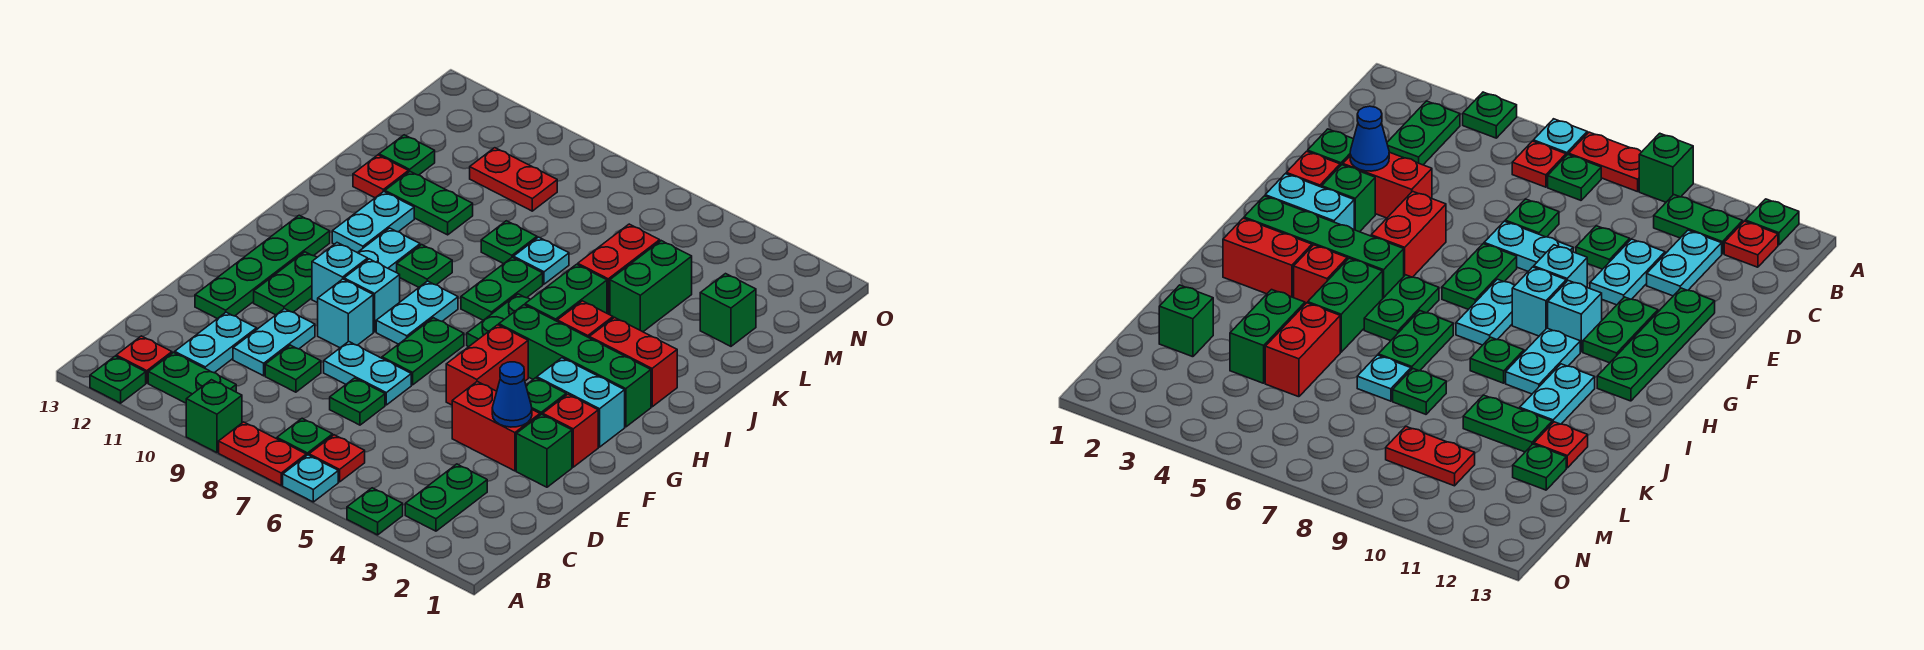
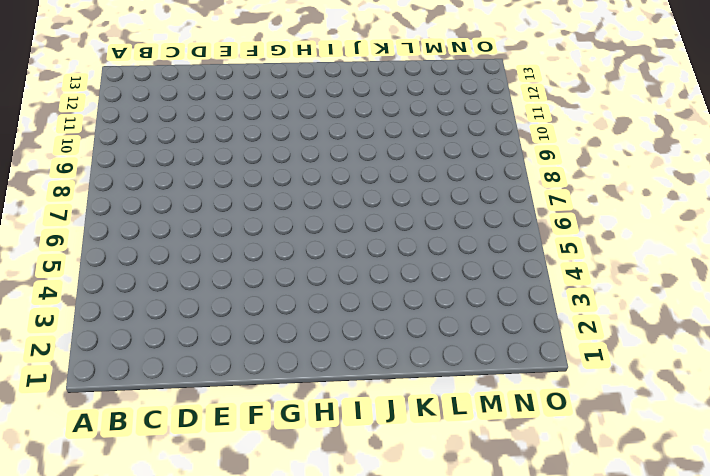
none -> green 1x1 plate [347,488,403,535]
none -> cyan 1x1 plate [283,455,338,502]
none -> red 1x2 plate [219,422,306,485]
none -> green 1x1 brick [186,380,242,453]

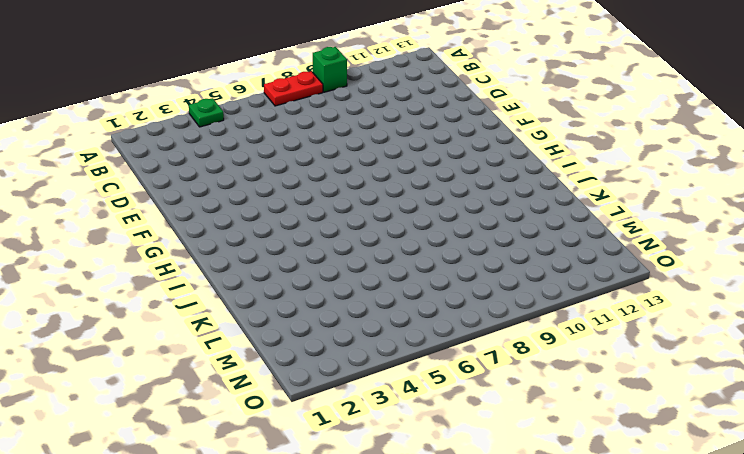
none -> cyan 1x1 plate [283,455,338,502]
none -> green 1x1 plate [90,356,146,403]
none -> green 1x2 plate [405,464,487,531]
none -> red 1x1 plate [309,435,365,482]

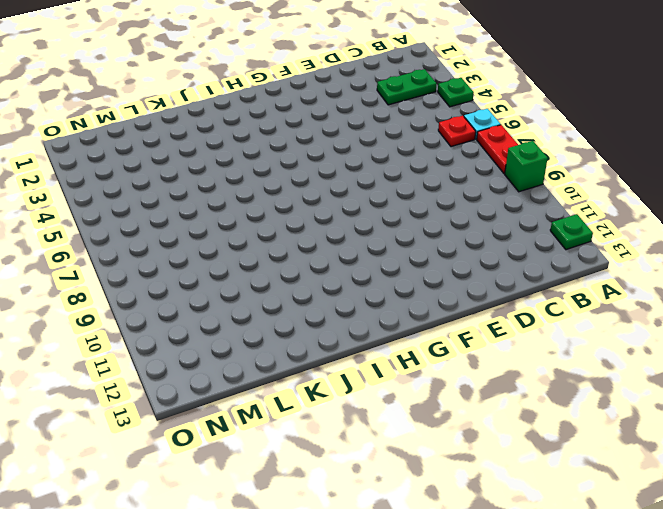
none -> green 1x1 plate [277,418,333,456]
none -> green 1x2 plate [148,353,236,403]
none -> red 1x1 plate [116,336,172,383]
none -> cyan 1x2 plate [175,312,257,373]

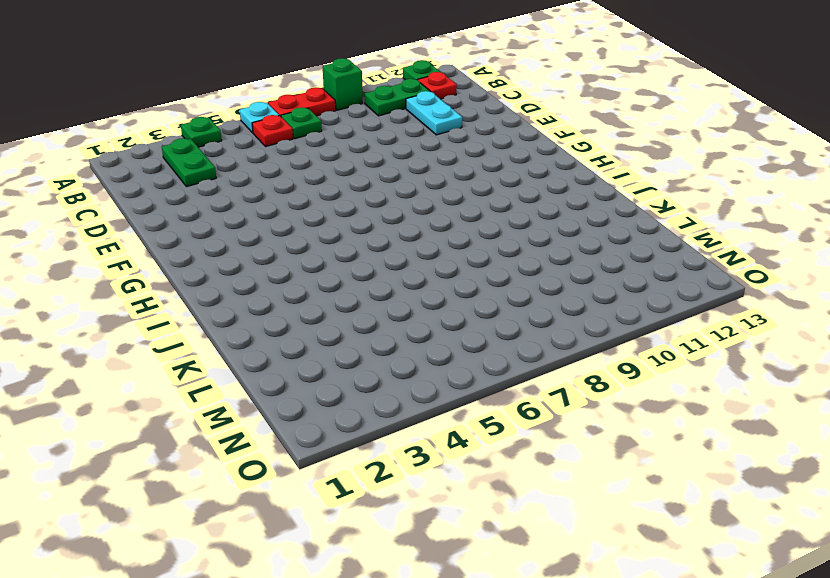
none -> green 1x1 plate [330,378,385,425]
none -> green 1x1 plate [265,345,321,392]
none -> cyan 1x2 plate [233,309,315,376]
none -> green 1x1 brick [516,414,572,487]

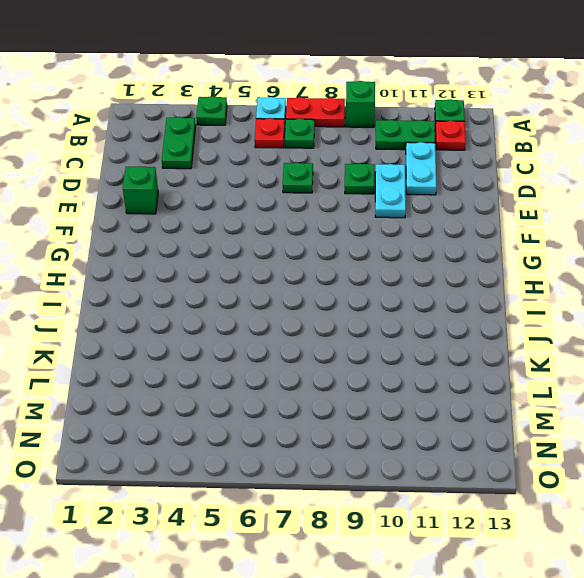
none -> red 1x2 brick [452,381,540,471]
none -> cyan 1x2 plate [324,341,411,405]
none -> green 1x4 plate [195,215,330,319]
none -> red 1x1 brick [543,394,598,467]

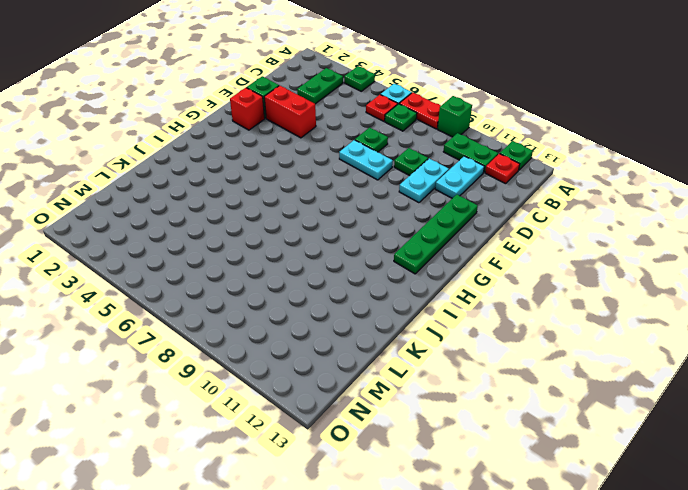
none -> green 1x1 brick [526,378,566,415]
none -> red 1x2 brick [446,325,528,405]
none -> green 1x2 plate [382,318,464,385]
none -> cyan 1x1 brick [318,279,373,348]

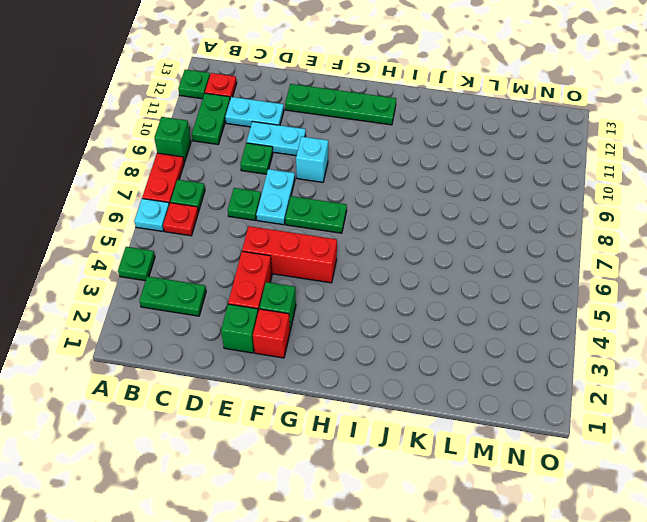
red 1x3 brick [242,226,337,283] -> red 1x2 brick [446,325,528,405]
none -> green 1x2 plate [254,252,317,315]
none -> cyan 1x2 brick [537,358,625,447]
none -> cyan 1x2 plate [376,281,458,344]
none -> cyan 1x1 brick [344,259,400,332]

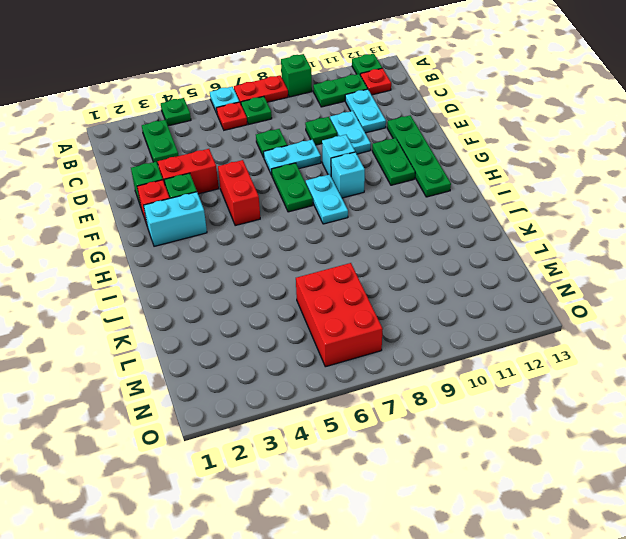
red 2x3 brick [296,263,383,367] -> none
none -> cyan 1x1 brick [312,243,368,303]
none -> green 1x4 brick [499,305,651,427]
none -> green 1x2 plate [467,294,530,347]
none -> cyan 1x2 plate [358,228,420,273]

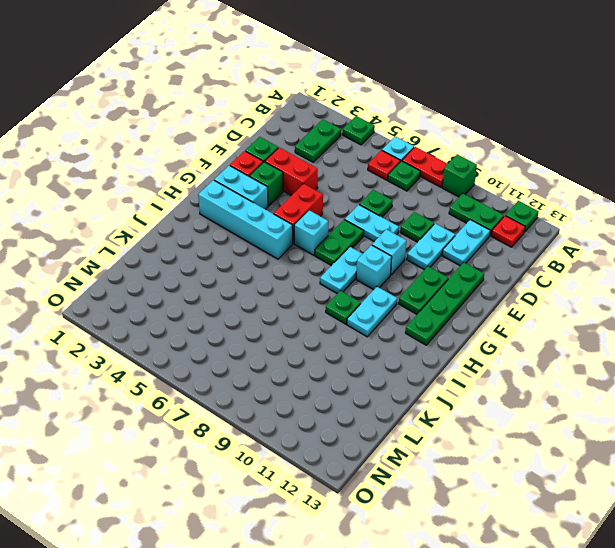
cyan 1x1 brick [294,210,328,255] -> cyan 1x1 brick moved to [312,243,368,303]
cyan 1x4 brick [198,180,293,259] -> green 1x4 brick [499,305,651,427]
none -> green 1x2 plate [467,294,530,347]
none -> red 1x2 brick [589,317,677,407]
none -> red 1x1 brick [557,301,613,338]
none -> green 1x2 brick [525,264,607,321]

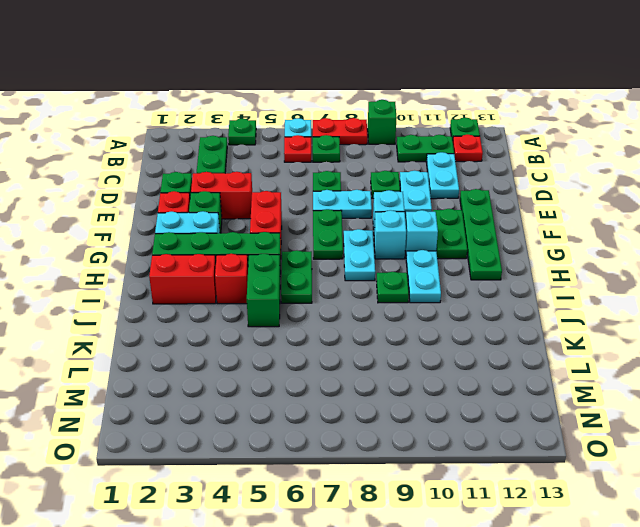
none -> green 1x2 plate [461,257,543,320]
none -> cyan 1x2 plate [332,191,414,253]
none -> green 1x2 brick [610,241,692,332]
none -> red 1x2 brick [578,224,660,315]

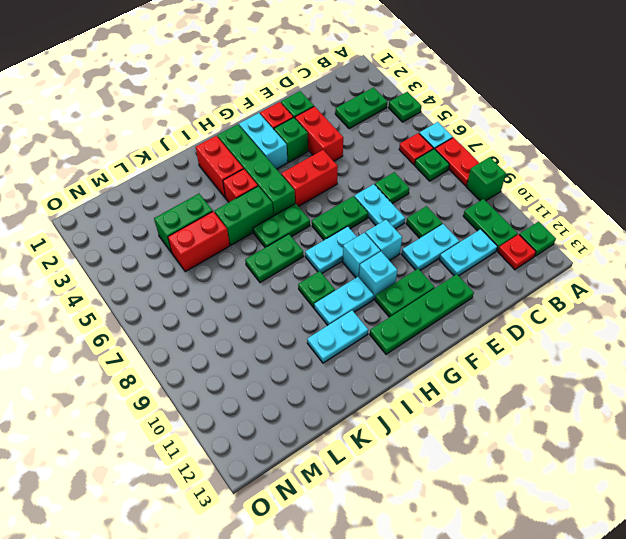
none -> cyan 1x1 plate [513,237,569,284]
none -> green 1x1 plate [481,221,537,264]
none -> green 1x2 plate [385,172,473,235]
none -> red 1x1 plate [353,155,408,198]

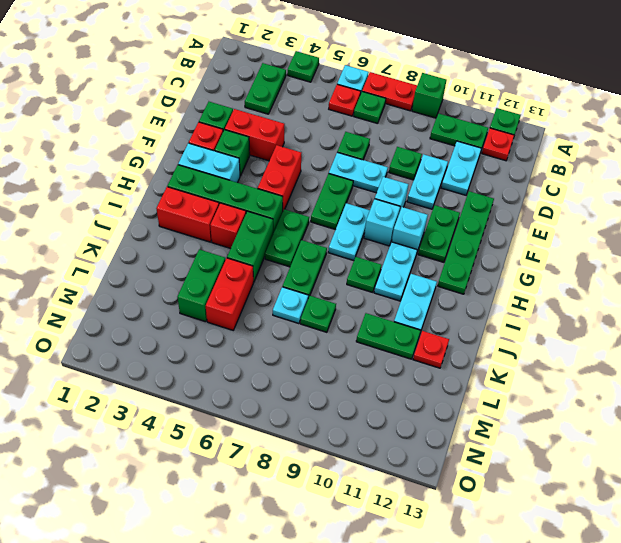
none -> green 1x1 brick [700,274,756,346]
none -> green 1x1 plate [379,135,435,175]
none -> red 1x2 plate [470,148,557,211]
none -> blue 1x1 cone [492,362,532,427]

